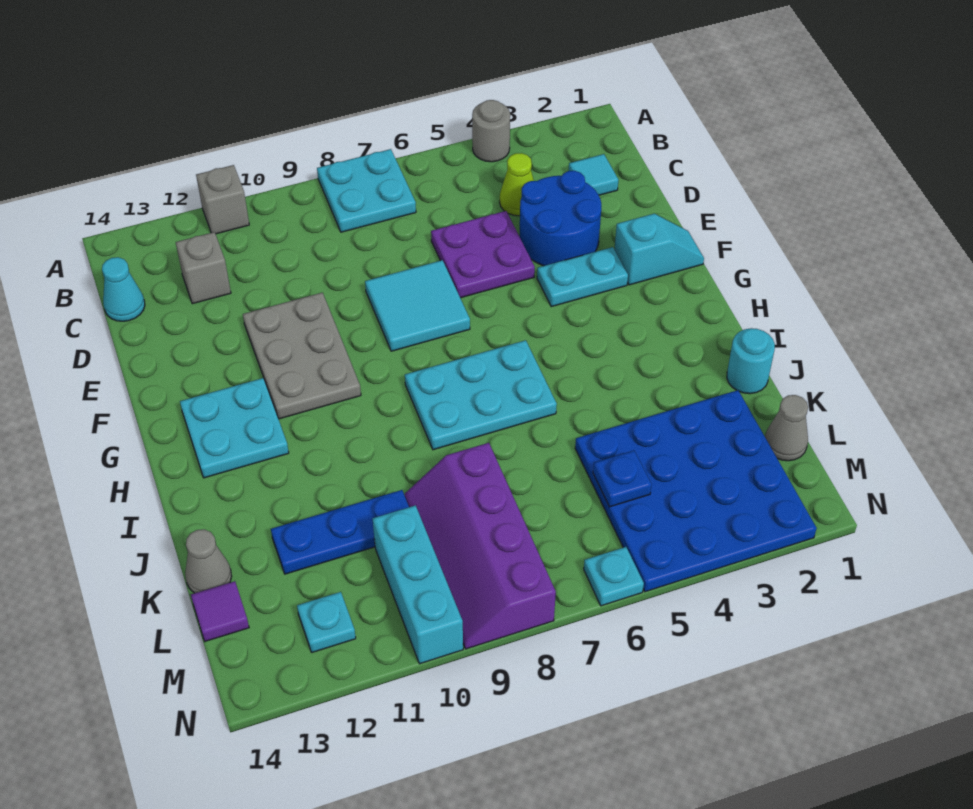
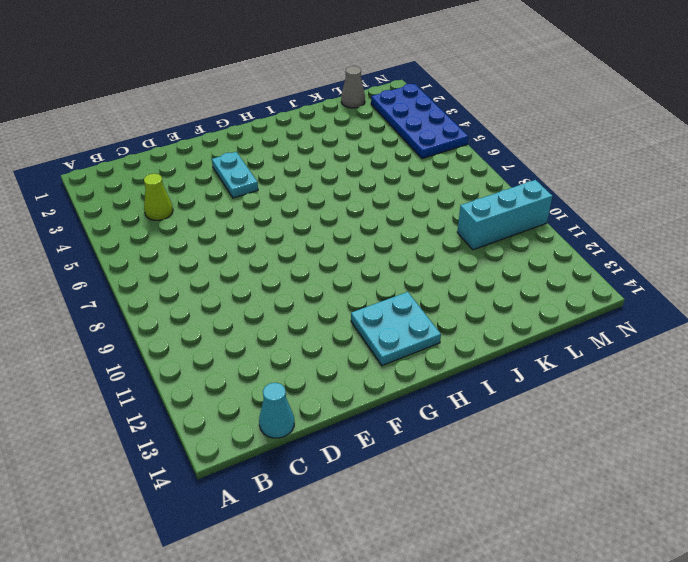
blue 2x4 plate [371,84,468,159] -> blue 4x4 plate [575,390,817,592]
none -> grey 1x1 round brick [472,100,510,162]
none -> cyan 2x2 plate [317,149,416,232]
none -> grey 1x1 brick [196,165,249,234]

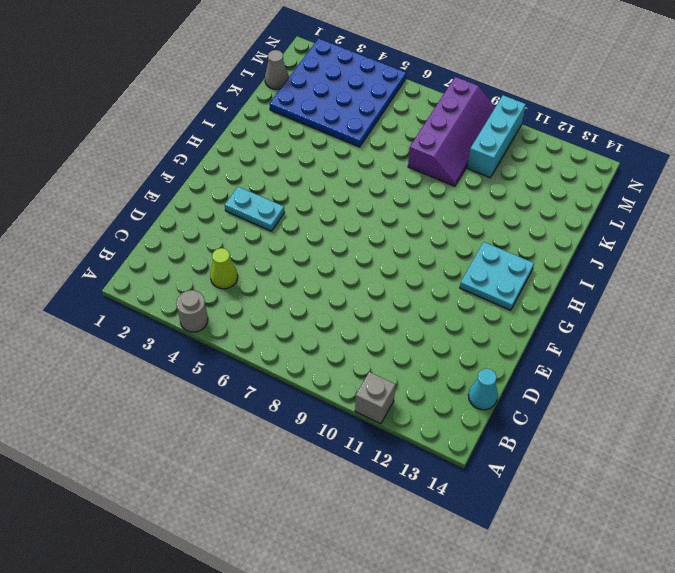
none -> cyan 2x2 plate [317,149,416,232]
none -> cyan 1x1 tile [569,154,618,195]
none -> grey 1x1 brick [176,232,231,304]

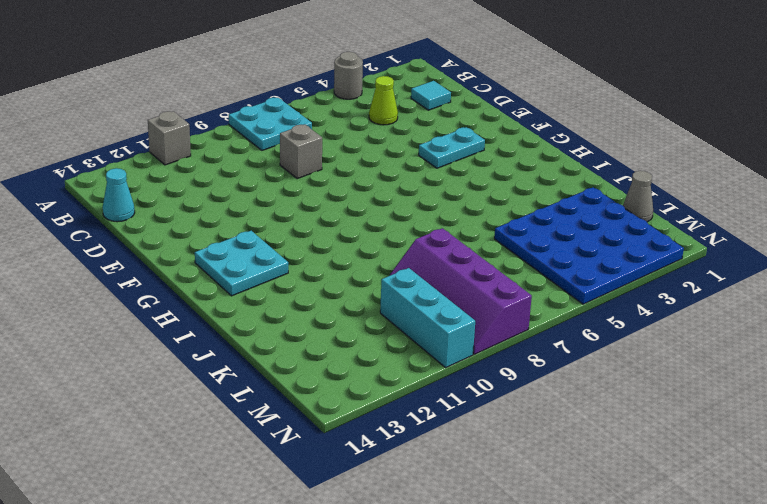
grey 1x1 brick [280,124,322,179] -> grey 1x1 brick moved to [176,232,231,304]
none -> blue 2x2 round brick [519,171,601,266]
none -> purple 2x2 plate [431,211,535,298]
none -> cyan 2x2 tile [365,260,470,351]

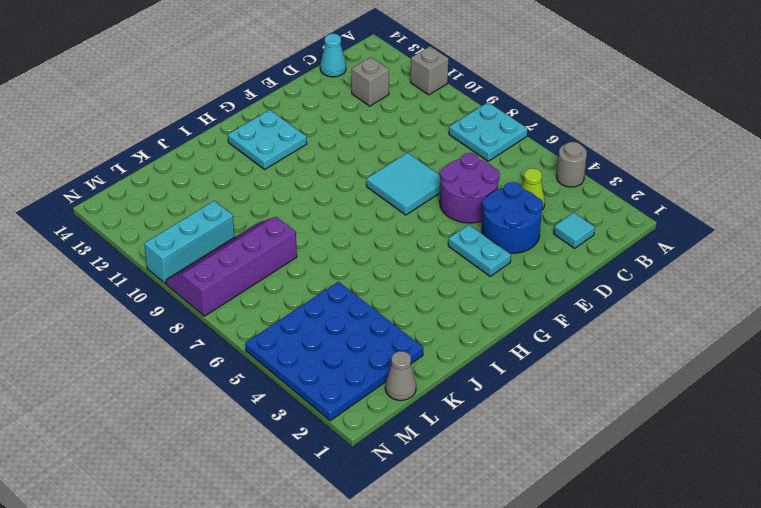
purple 2x2 round brick [440,153,500,223] -> purple 2x2 plate [431,211,535,298]
none -> grey 2x3 plate [243,293,361,419]
none -> cyan 1x2 slope [614,214,704,285]
none -> cyan 2x3 plate [405,340,557,450]

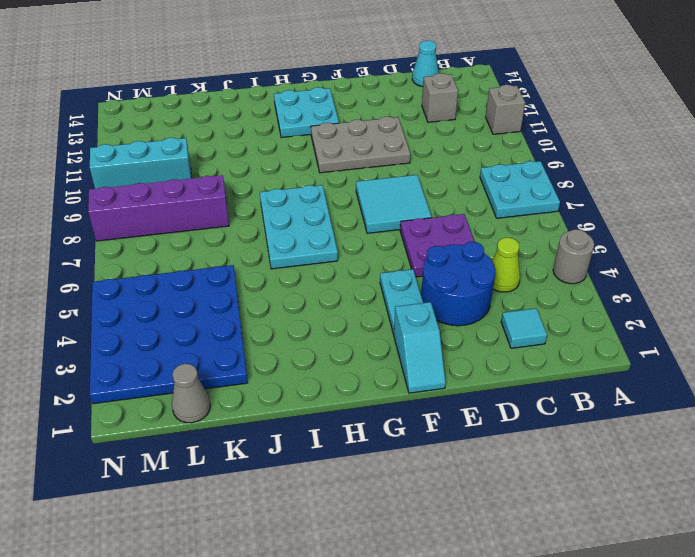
none -> cyan 1x1 round brick [727,328,775,394]
none -> blue 1x3 plate [271,490,409,574]
none -> grey 1x1 cone [185,529,232,593]

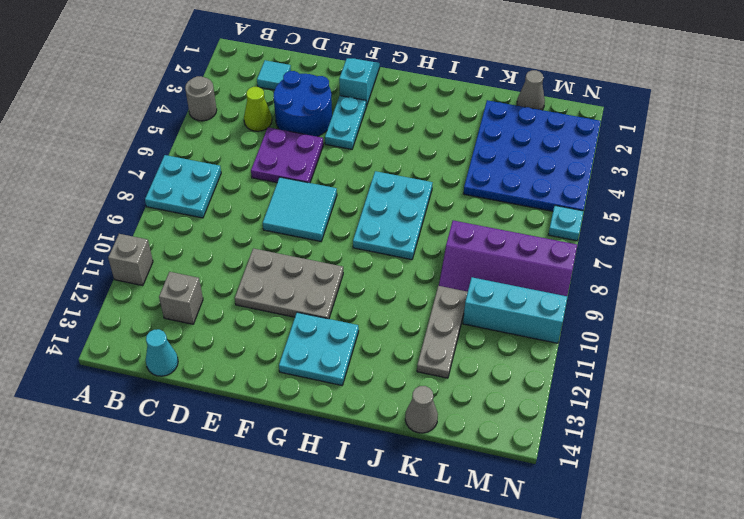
grey 1x3 plate [417,286,468,378] -> blue 1x3 plate [271,490,409,574]
none -> cyan 1x1 round brick [727,328,775,394]
none -> purple 1x1 tile [191,581,249,641]
none -> cyan 1x1 plate [297,592,356,652]

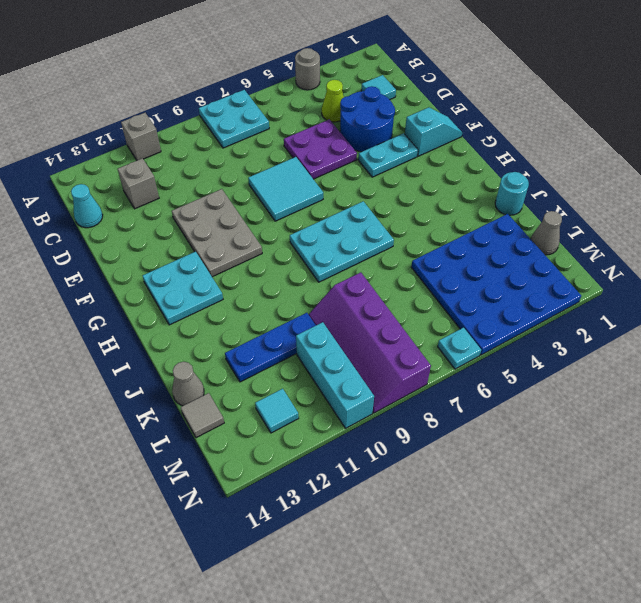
grey 1x1 tile [181,393,224,438] -> purple 1x1 tile [191,581,249,641]
cyan 1x1 tile [255,389,299,433] -> cyan 1x1 plate [297,592,356,652]
none -> blue 1x1 plate [593,451,652,507]

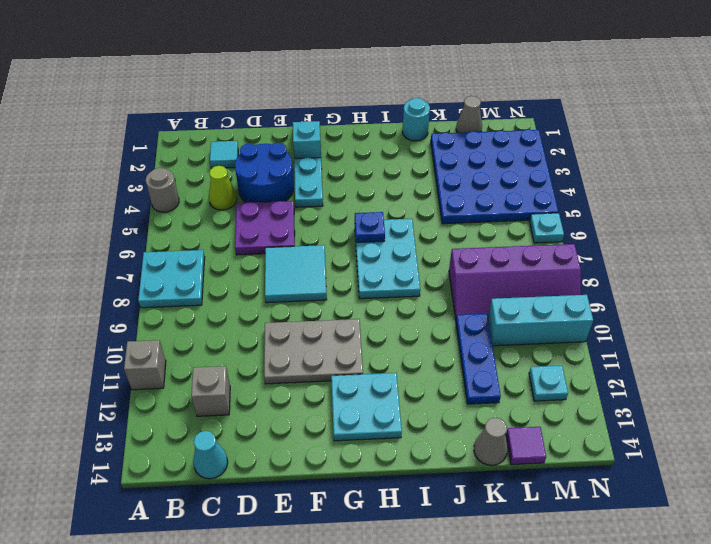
blue 1x1 plate [355,212,385,243] -> blue 1x1 plate moved to [593,451,652,507]

